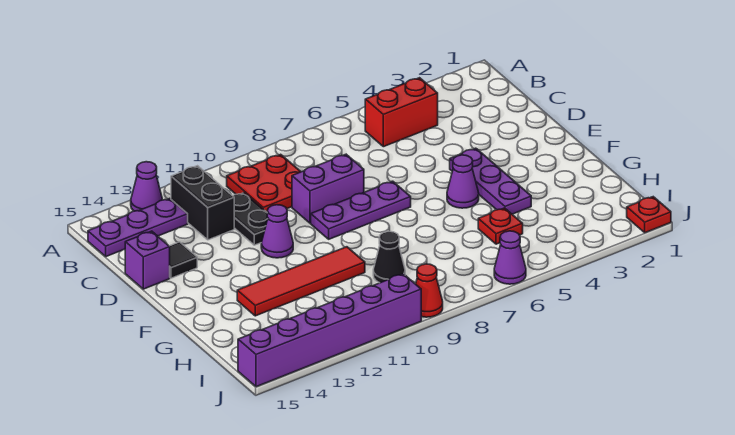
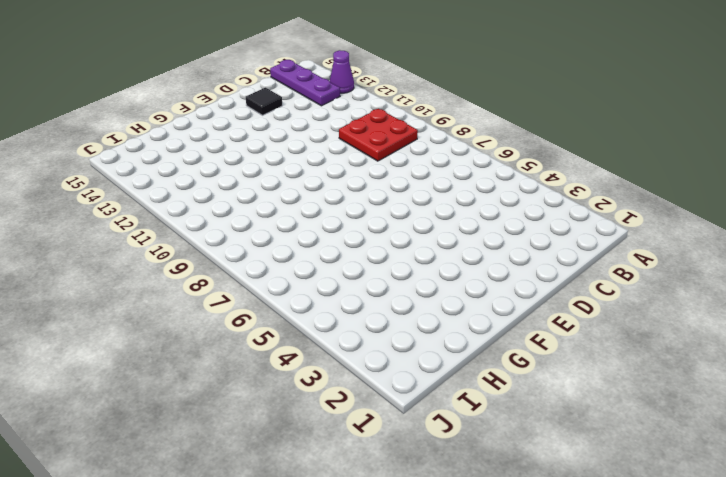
none -> red 1x2 brick [365,78,438,147]
none -> black 1x2 brick [171,166,234,240]
none -> black 1x2 plate [233,193,268,245]

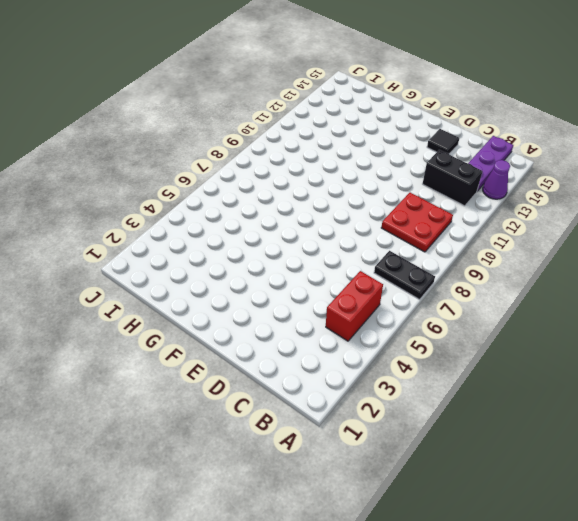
black 1x2 plate [374,251,435,300] -> black 1x2 plate moved to [233,193,268,245]
none -> purple 1x2 brick [292,154,364,223]
none -> purple 1x1 brick [125,231,170,289]
none -> purple 1x3 plate [450,148,531,214]

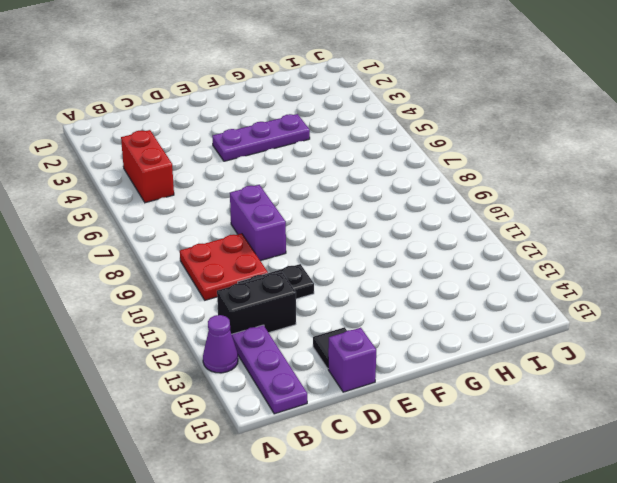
none -> purple 1x3 plate [311,181,411,239]
none -> purple 1x1 cone [261,205,293,258]
none -> purple 1x1 cone [447,155,479,208]

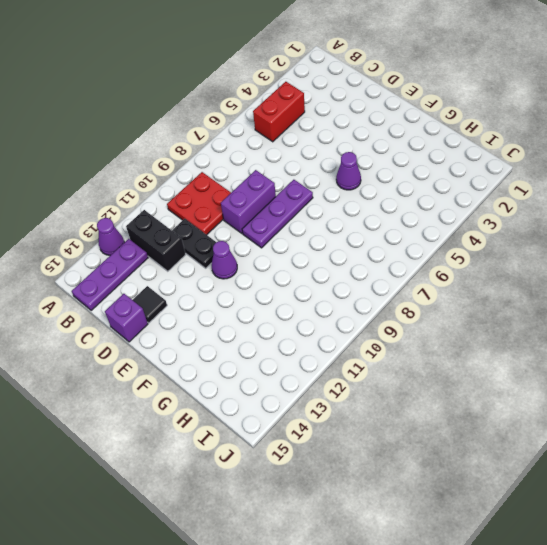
none -> purple 1x3 plate [450,148,531,214]
none -> red 1x4 tile [237,247,365,316]
none -> red 1x1 plate [478,208,523,244]

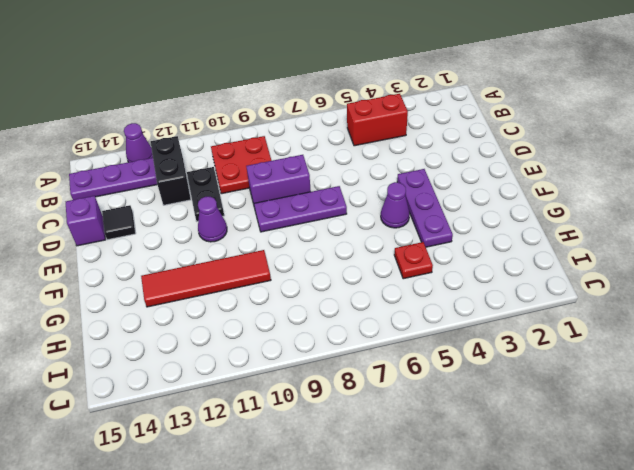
none -> black 1x1 cone [373,232,405,283]
none -> red 1x1 plate [627,197,671,233]
none -> purple 1x1 cone [494,231,526,284]

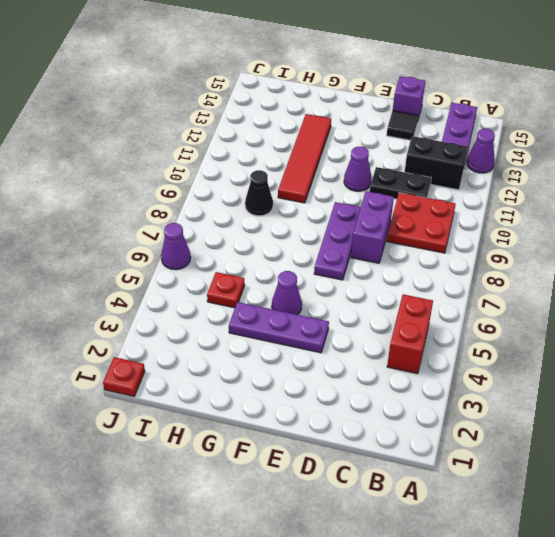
none -> red 1x1 cone [416,264,443,317]
none -> purple 1x6 brick [238,274,421,387]

